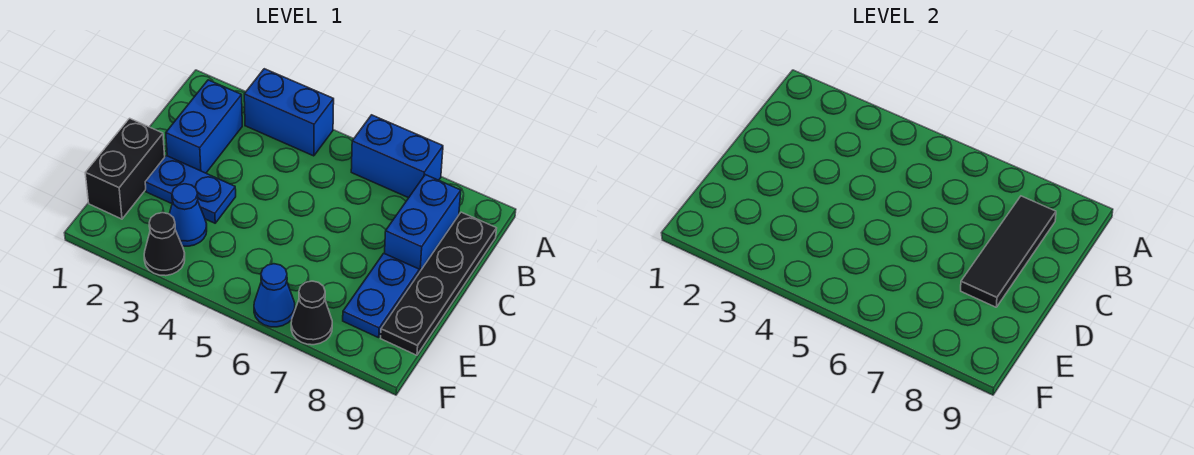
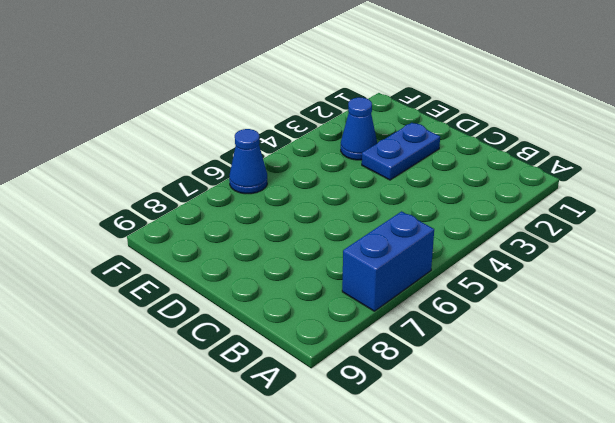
none -> blue 1x2 brick [244,69,334,156]
none -> blue 1x2 brick [166,80,242,173]
none -> blue 1x2 brick [385,175,461,272]

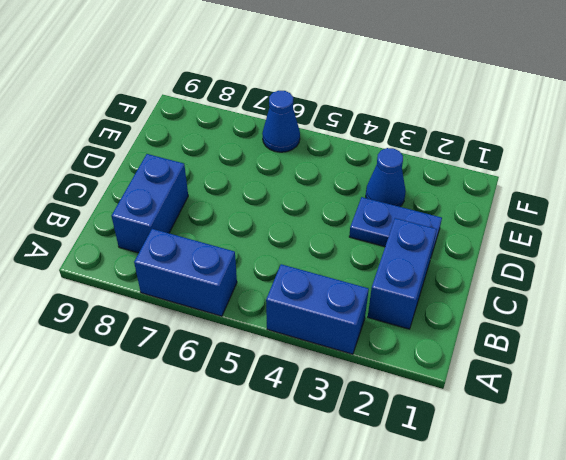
none -> black 1x4 plate [381,212,497,355]
none -> black 1x2 brick [85,118,165,219]
none -> blue 1x2 plate [343,253,419,338]

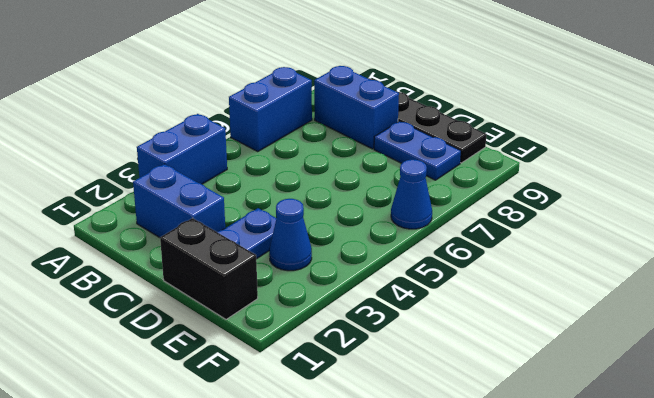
none -> black 1x1 cone [144,213,185,276]
none -> black 1x1 cone [291,281,332,345]
none -> black 1x3 tile [961,196,1056,307]

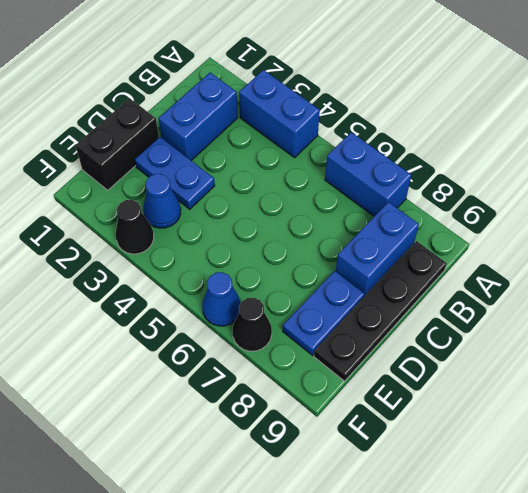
none -> black 1x3 tile [961,196,1056,307]

